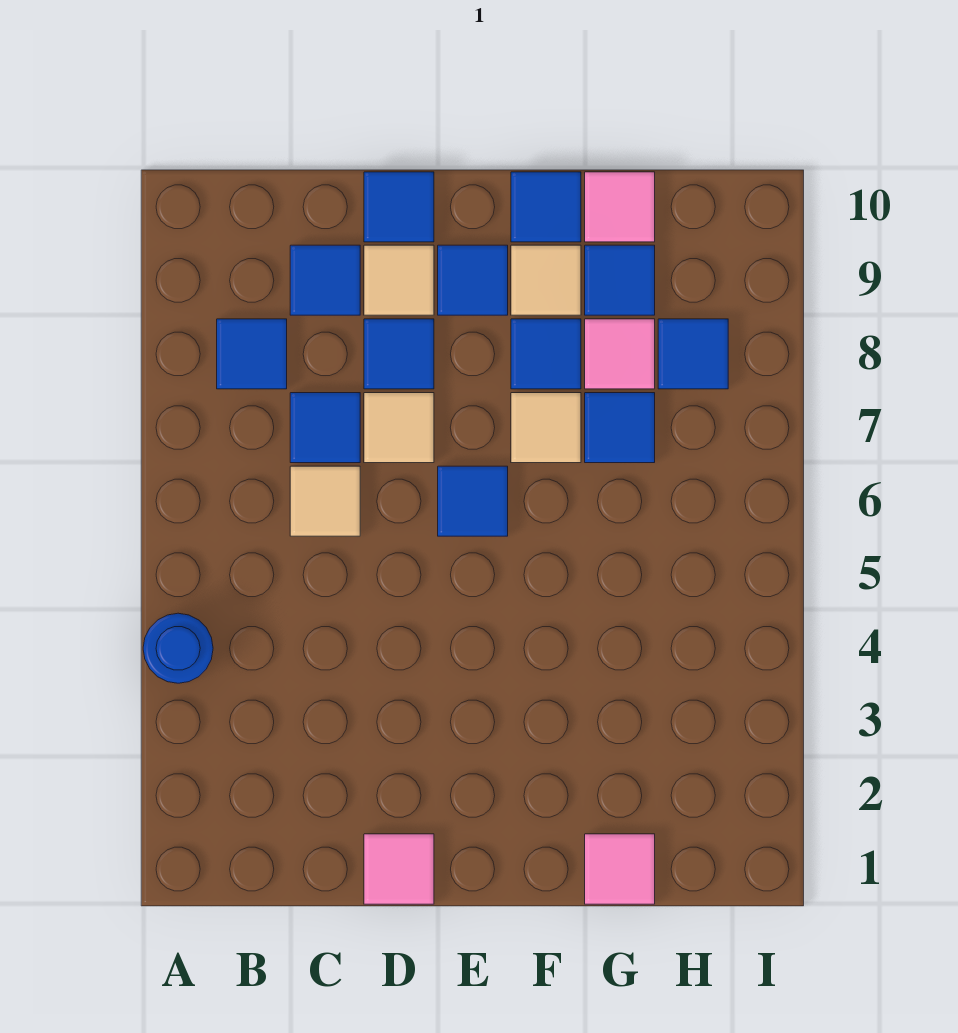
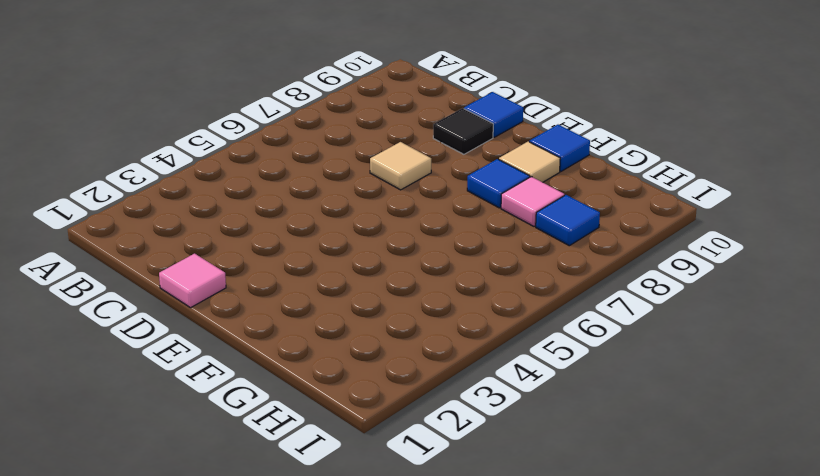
black 1x1 tile [433,108,493,154] -> tan 1x1 tile [364,245,434,315]
none -> blue 1x1 round brick [143,613,213,683]
none -> blue 1x1 tile [217,319,287,389]
none -> tan 1x1 tile [290,466,360,536]

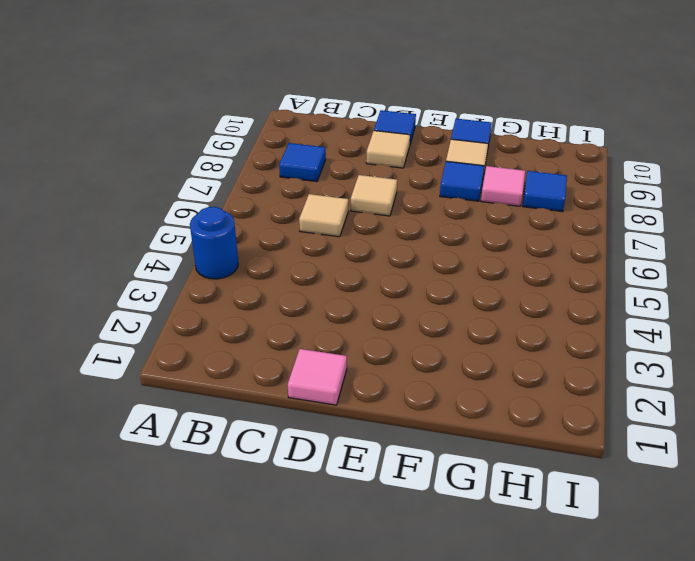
none -> blue 1x1 tile [290,393,360,463]
none -> blue 1x1 tile [290,245,360,315]
none -> blue 1x1 tile [364,319,434,389]

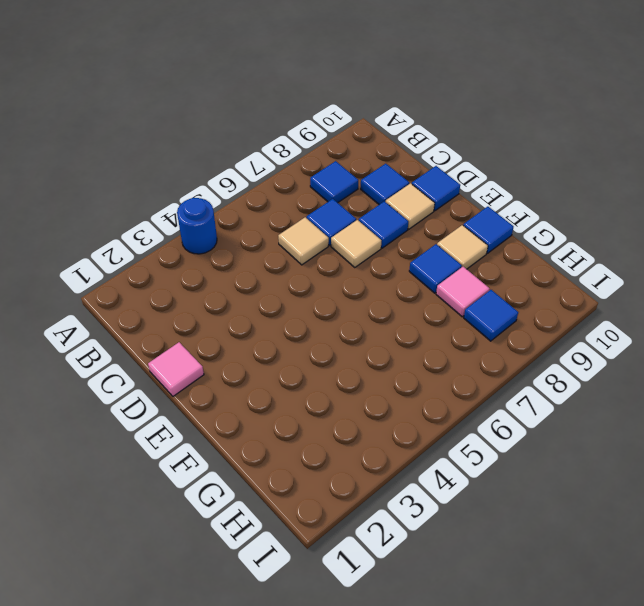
none -> blue 1x1 tile [438,466,508,536]
none -> blue 1x1 tile [438,245,508,315]
none -> tan 1x1 tile [511,393,581,463]

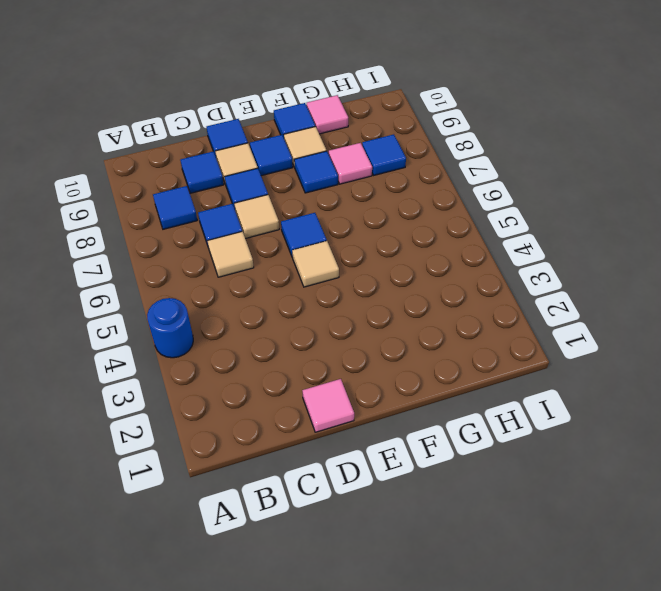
tan 1x1 tile [292,241,339,287] -> tan 1x1 tile moved to [511,393,581,463]
none -> pink 1x1 tile [585,834,655,904]
none -> blue 1x1 tile [585,393,655,463]
none -> blue 1x1 tile [585,245,655,315]

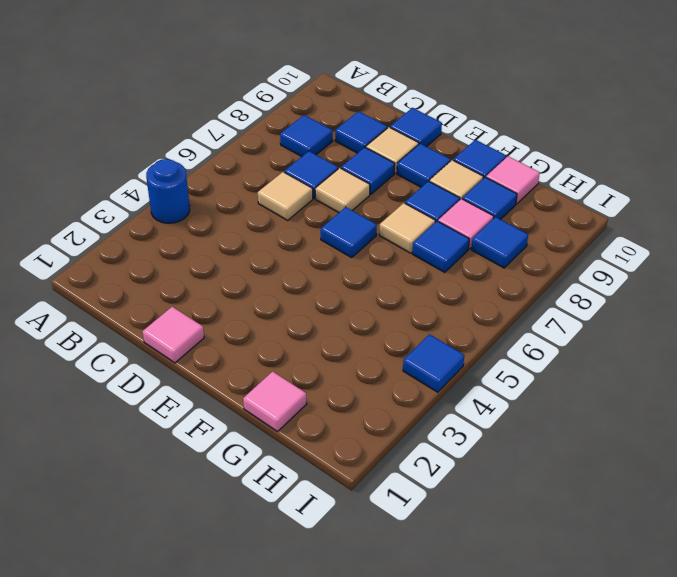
blue 1x1 tile [403,334,464,392] -> none

